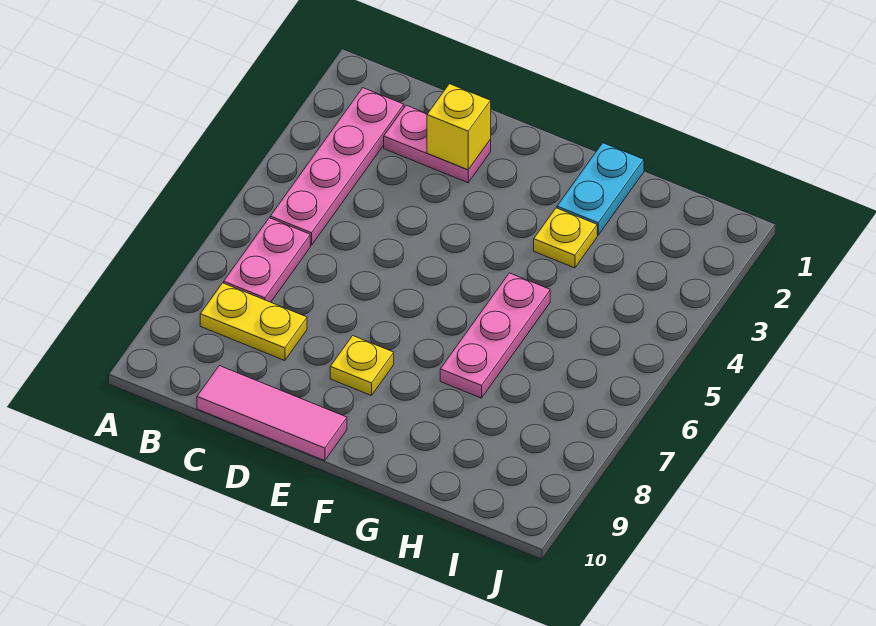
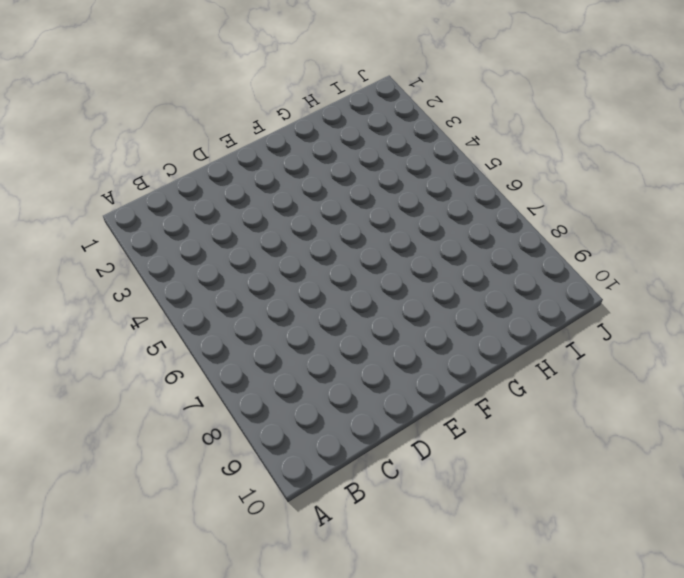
none -> pink 1x4 plate [270,88,404,245]
none -> pink 1x2 plate [224,218,310,302]

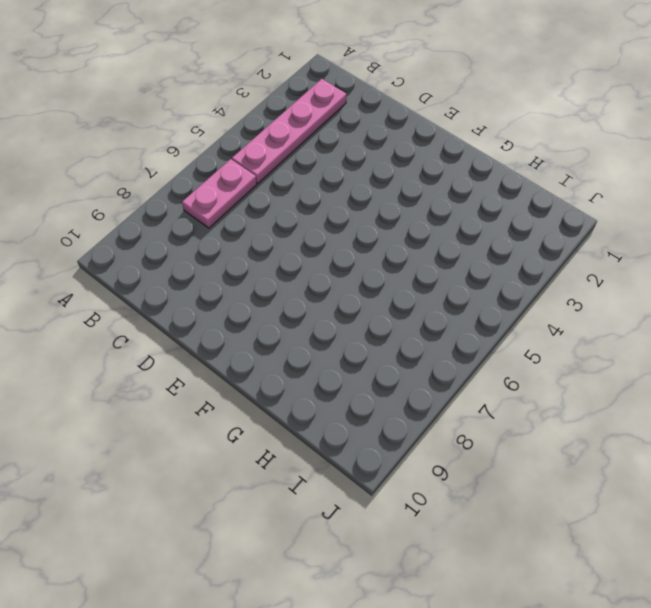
none -> yellow 1x2 plate [200,283,307,361]
none -> pink 1x2 plate [384,105,491,183]

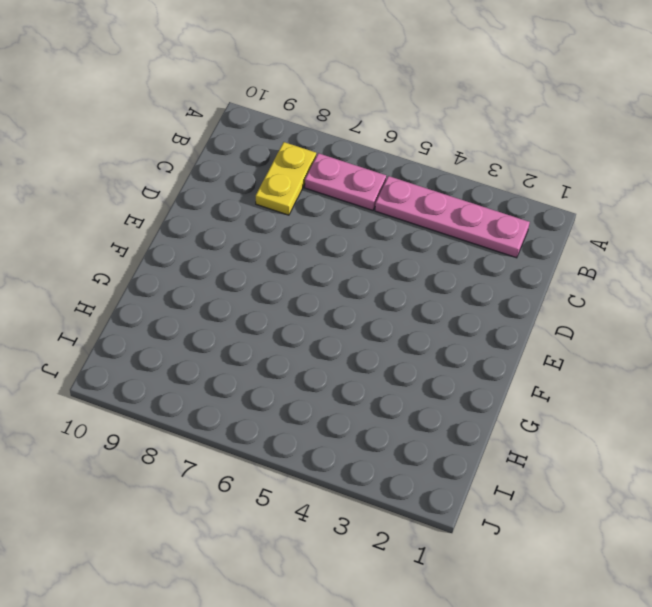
none -> pink 1x2 plate [384,105,491,183]
none -> pink 1x3 tile [197,366,347,461]

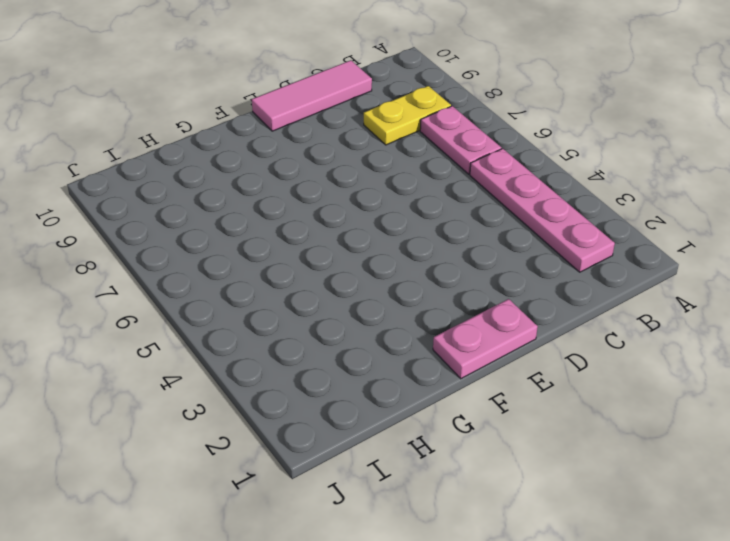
pink 1x2 plate [433,299,538,379] -> pink 1x2 plate moved to [384,105,491,183]
none -> yellow 1x1 plate [330,336,394,396]
none -> cyan 1x2 plate [557,143,644,235]

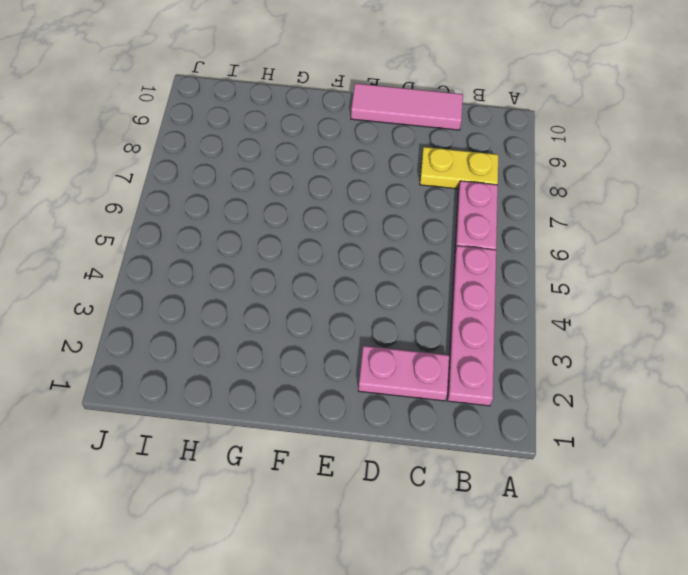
none -> yellow 1x1 plate [330,336,394,396]
none -> cyan 1x2 plate [557,143,644,235]

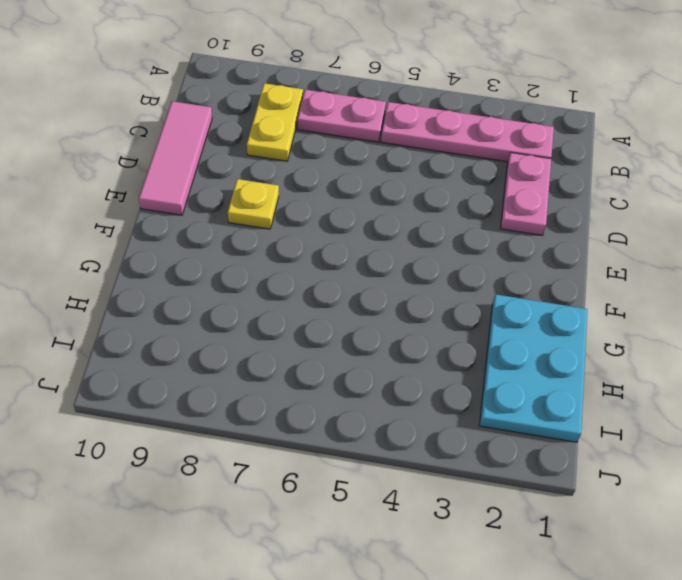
cyan 2x3 plate [479,294,587,442] -> cyan 1x2 plate [557,143,644,235]
none -> yellow 1x1 plate [534,208,597,268]
none -> pink 1x3 plate [440,273,550,398]

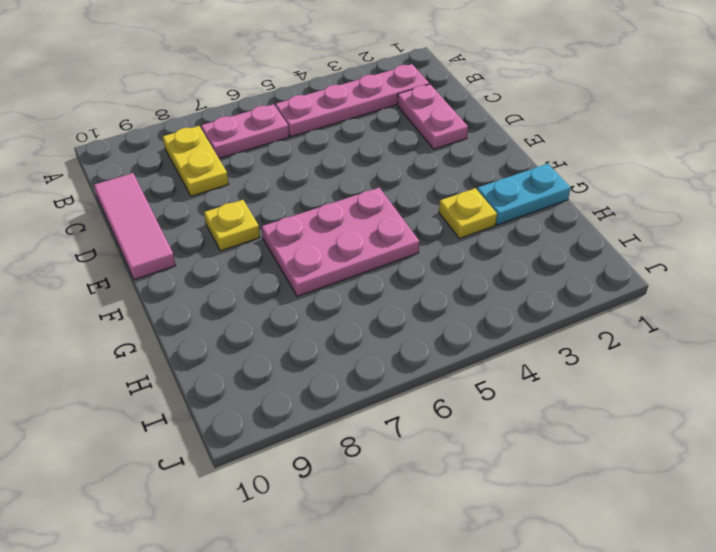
pink 2x3 plate [262,188,419,296] -> pink 1x3 plate [440,273,550,398]
none -> yellow 1x1 brick [427,84,491,170]

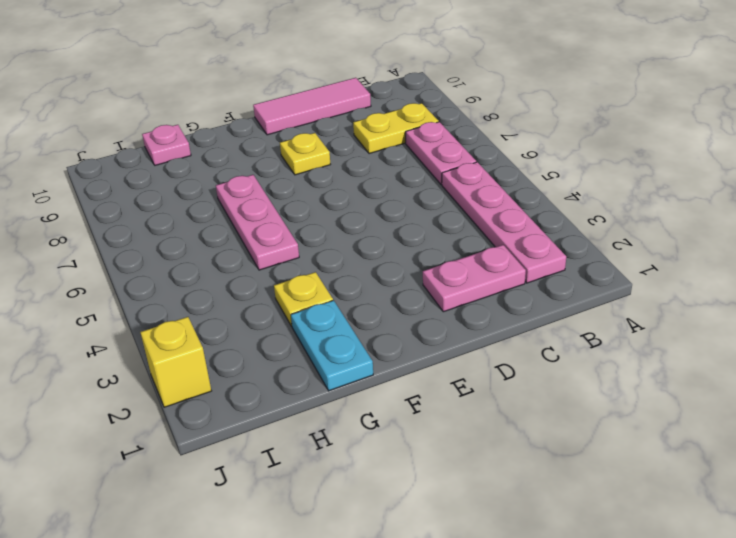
pink 1x1 plate [142,125,191,165] -> none
yellow 1x1 brick [140,317,211,407] -> yellow 1x1 brick moved to [427,84,491,170]

